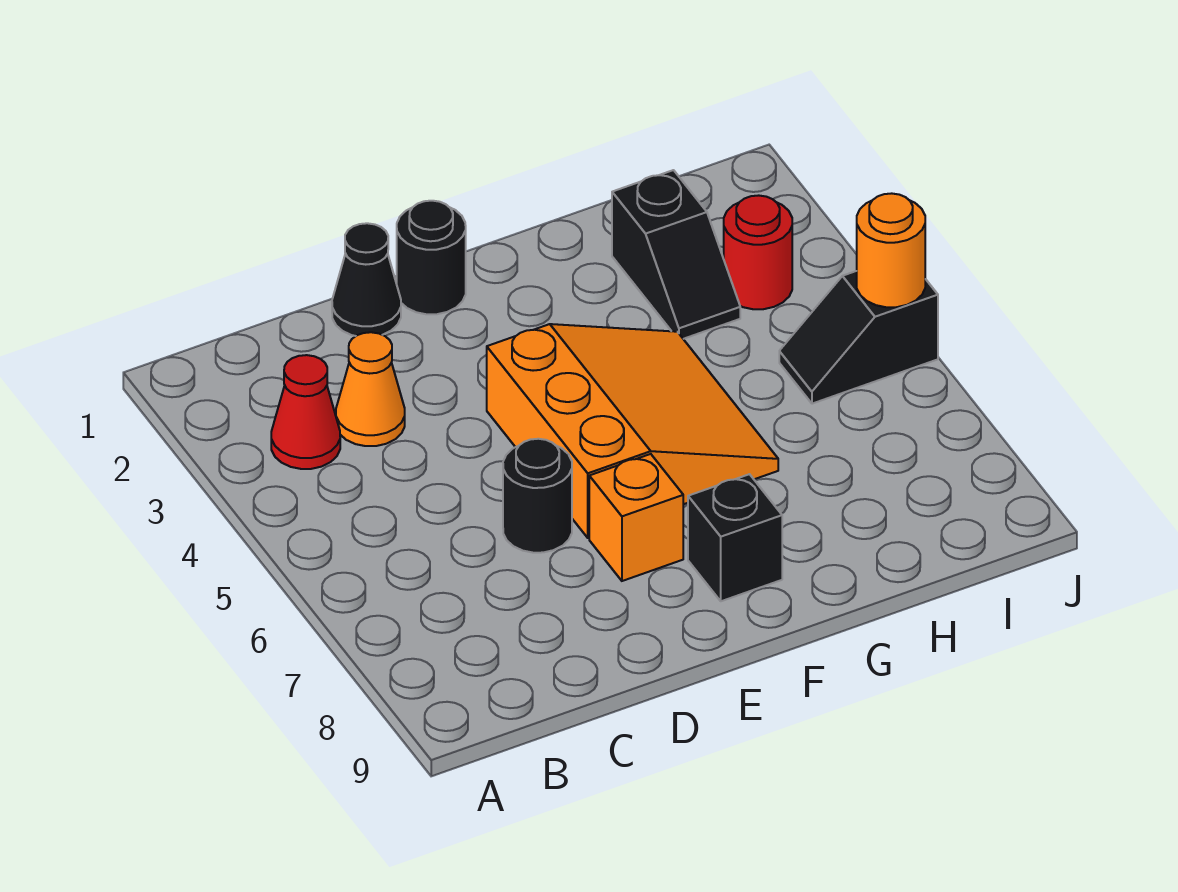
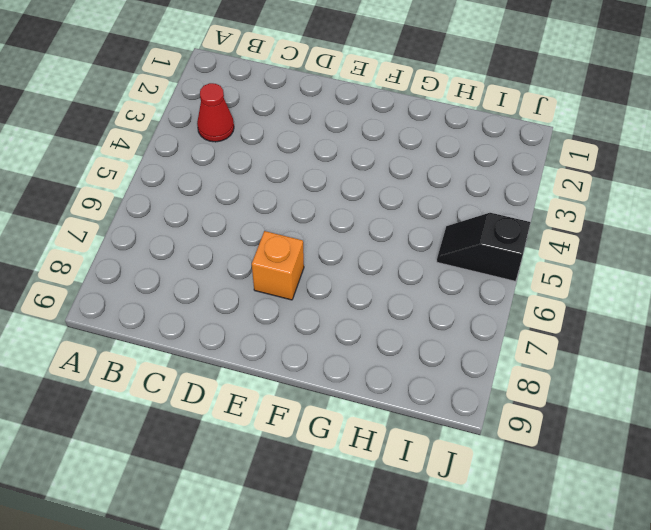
none -> orange 1x1 cone [336,332,405,446]
none -> black 1x1 cone [332,223,401,336]
none -> black 1x1 round brick [503,439,572,553]

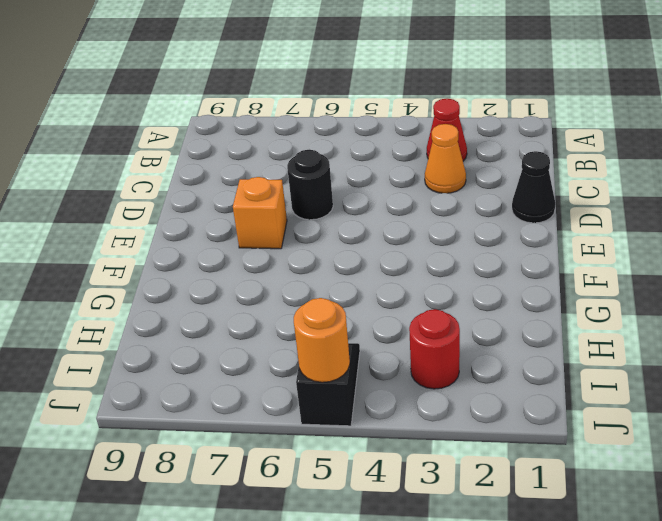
none -> black 1x1 round brick [397,201,466,314]
none -> orange 3x3 slope [487,324,778,538]
none -> black 1x1 brick [688,474,782,601]

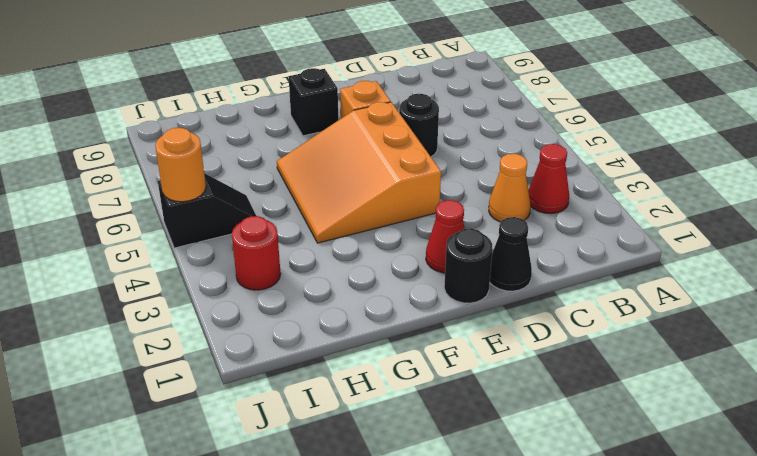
red 1x1 cone [426,200,465,273] -> none
none -> black 1x2 slope [612,170,740,339]

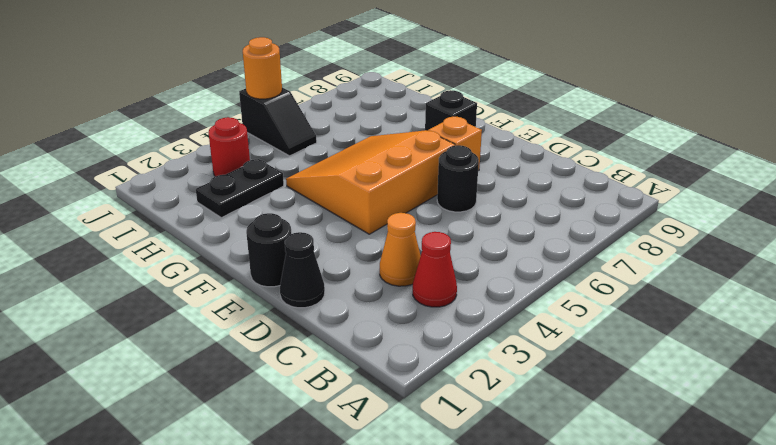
black 1x2 plate [196,159,284,218] -> black 1x2 slope [612,170,740,339]

